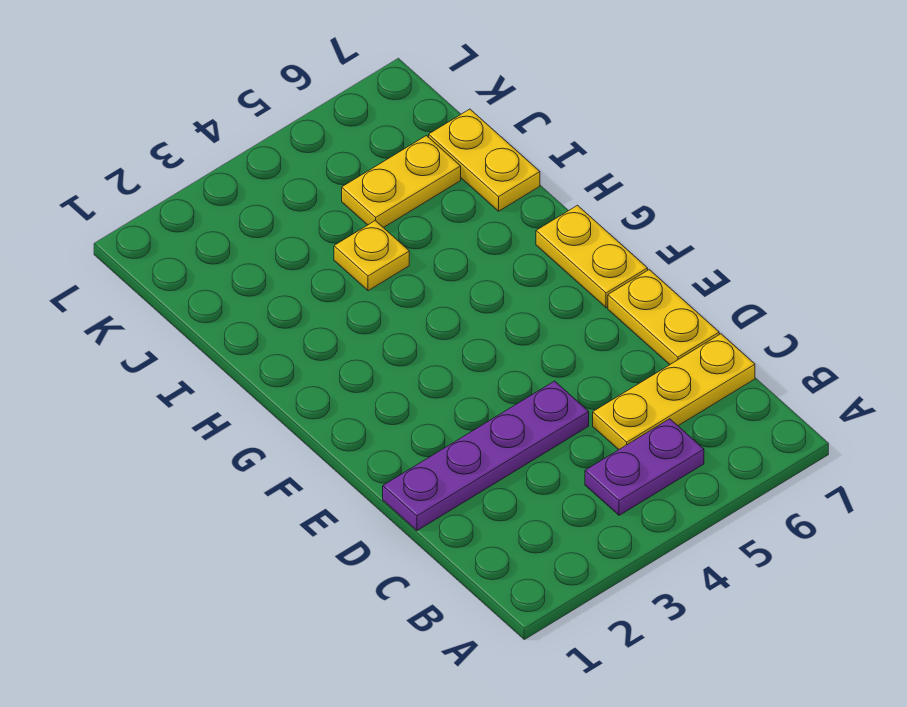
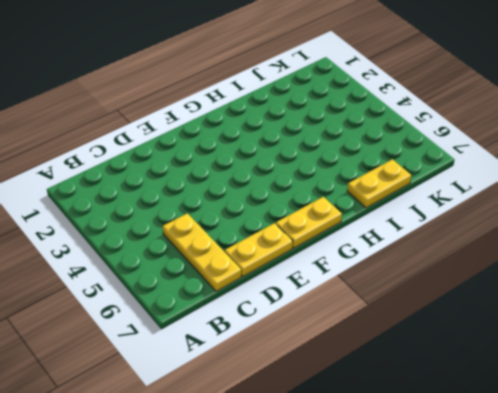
none -> purple 1x2 plate [585,419,704,515]
none -> purple 1x4 plate [383,381,589,531]

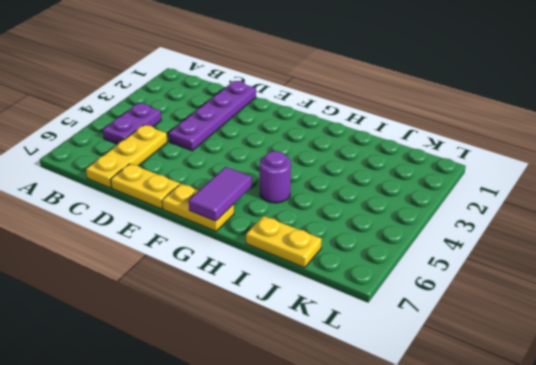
purple 1x2 tile [189,167,252,221] -> none
purple 1x1 round brick [260,151,291,203] -> none
none -> yellow 1x1 plate [334,221,409,291]
none -> yellow 1x2 plate [342,136,461,228]

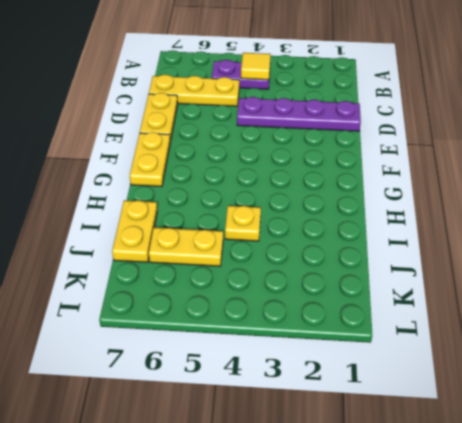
yellow 1x1 tile [241,53,271,80] -> none

